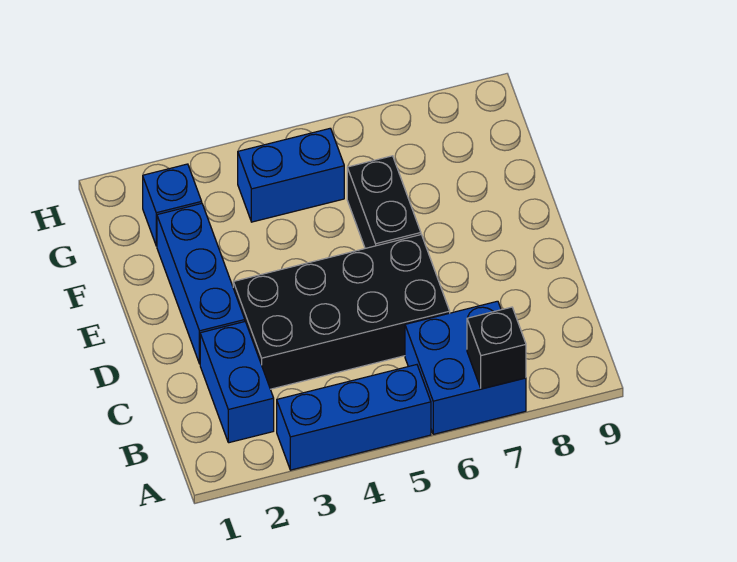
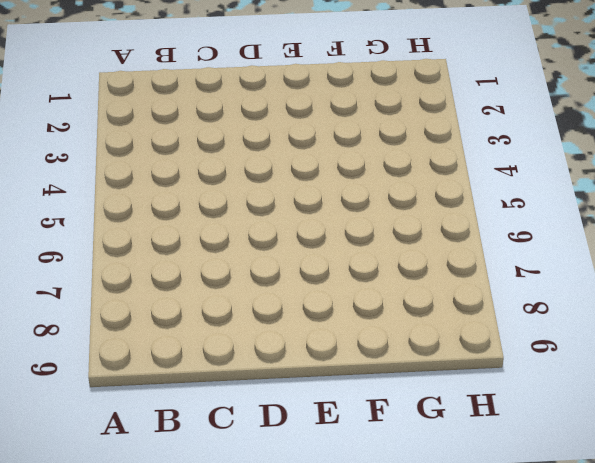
none -> blue 1x3 brick [277,365,431,470]
none -> blue 2x2 brick [405,301,526,434]

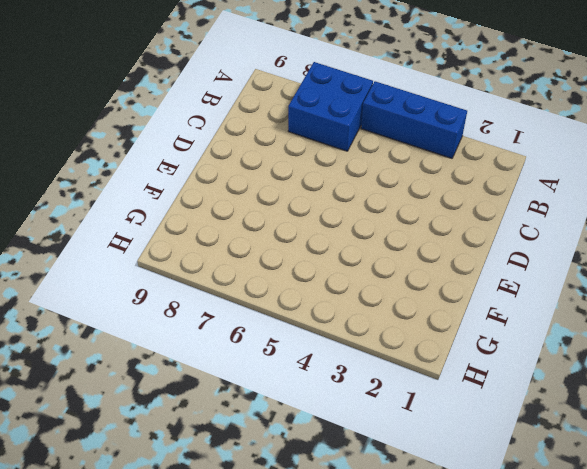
none -> blue 1x2 brick [200,322,274,443]
none -> black 2x4 brick [233,235,450,389]

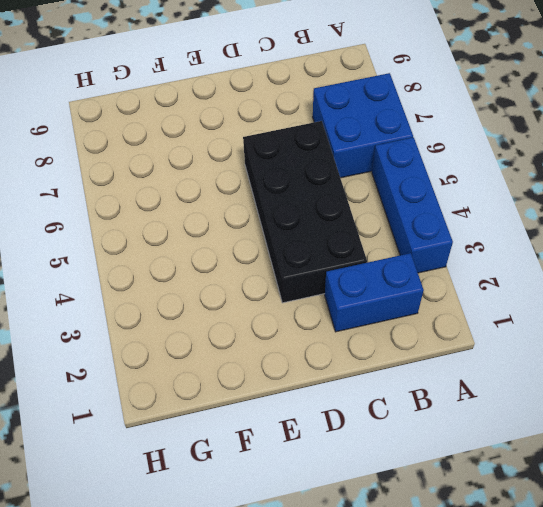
none -> blue 1x3 brick [157,204,245,364]
none -> black 1x2 brick [347,156,421,248]

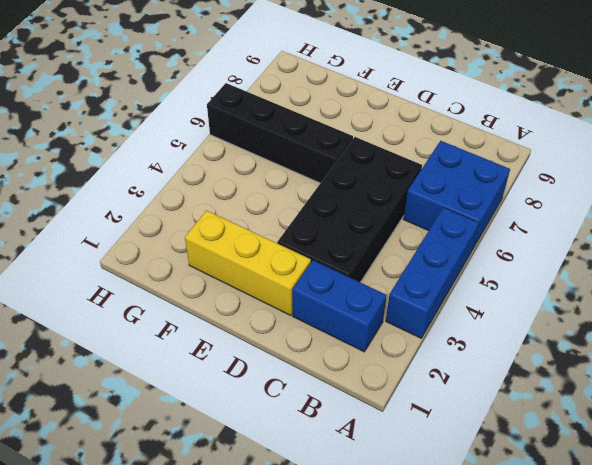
yellow 1x3 brick [185,210,311,316] -> blue 1x3 brick [157,204,245,364]
black 1x4 brick [207,83,353,183] -> black 1x2 brick [347,156,421,248]
none -> blue 1x1 brick [143,164,202,246]
none -> blue 1x2 brick [238,128,344,222]

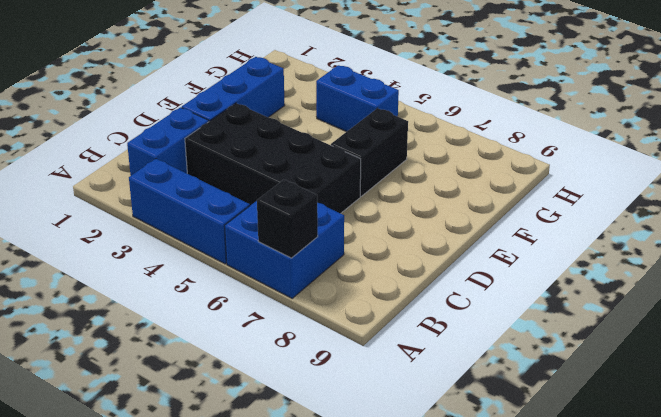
none -> blue 1x1 brick [143,164,202,246]

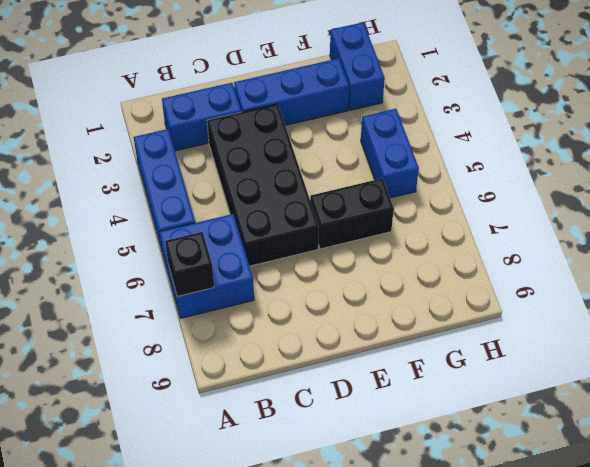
blue 1x2 brick [330,22,385,110] -> blue 1x1 brick [143,164,202,246]

